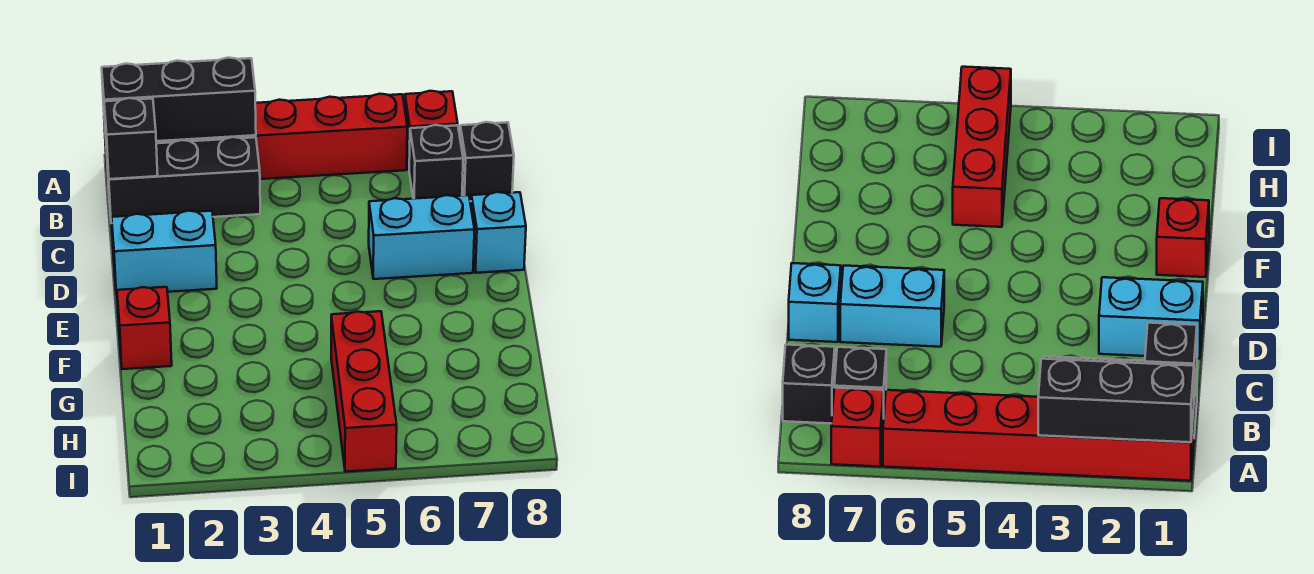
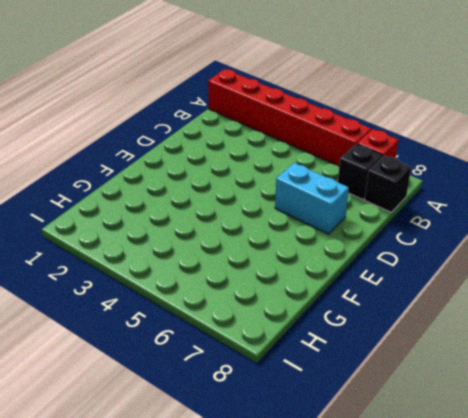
none -> black 1x3 brick [107,137,260,223]
none -> cyan 1x2 brick [112,211,217,295]
none -> cyan 1x1 brick [471,192,526,273]

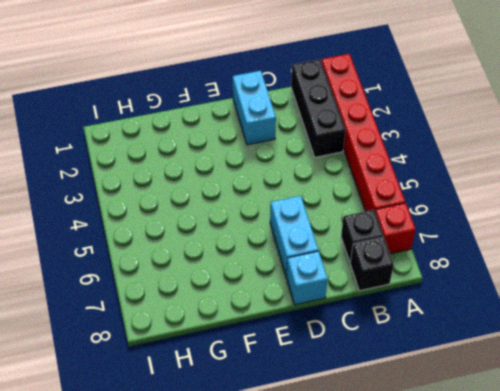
none -> red 1x1 brick [117,287,172,369]
none -> red 1x3 brick [331,311,397,472]
none -> black 1x3 brick [102,58,256,141]

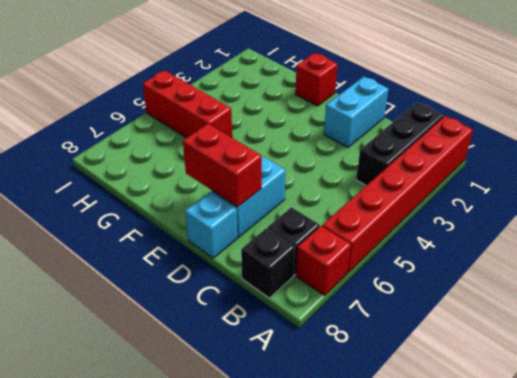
red 1x2 brick [183,124,262,207] -> none
none -> black 1x3 brick [102,58,256,141]
none -> black 1x1 brick [104,98,158,179]

